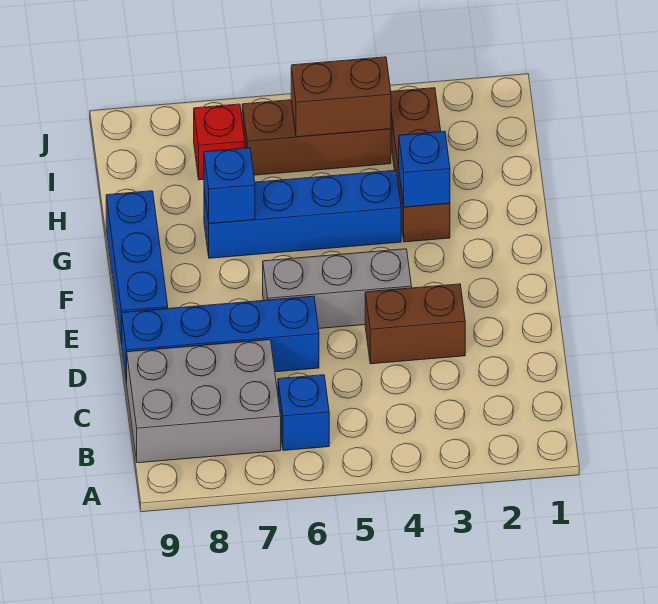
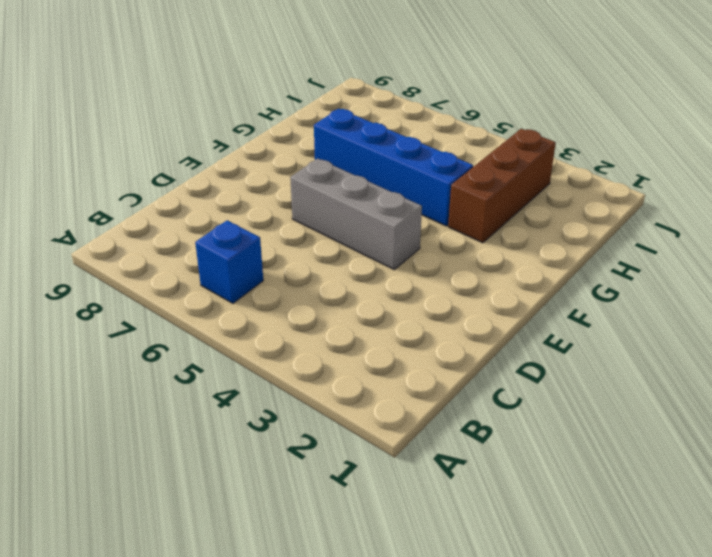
none -> grey 2x3 brick [127,340,281,463]
none -> brown 1x2 brick [365,284,465,364]
none -> blue 1x4 brick [122,296,319,384]

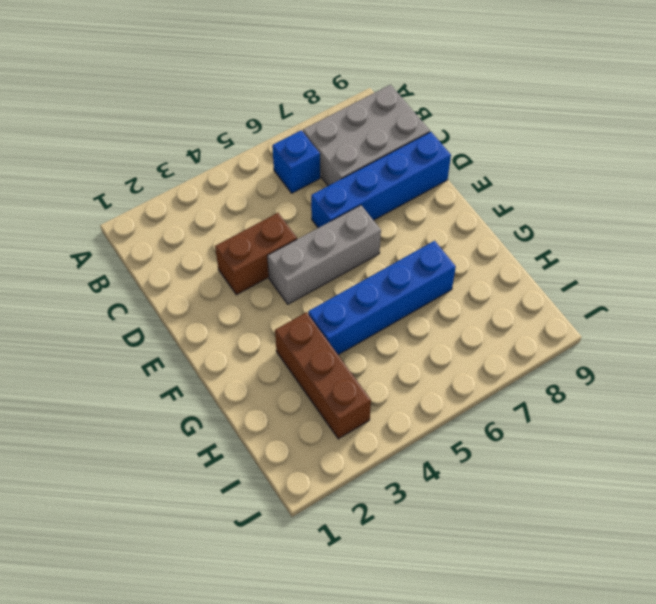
none -> blue 1x3 brick [106,191,168,345]
none -> brown 1x3 brick [242,100,391,175]
none -> red 1x1 brick [194,104,245,180]

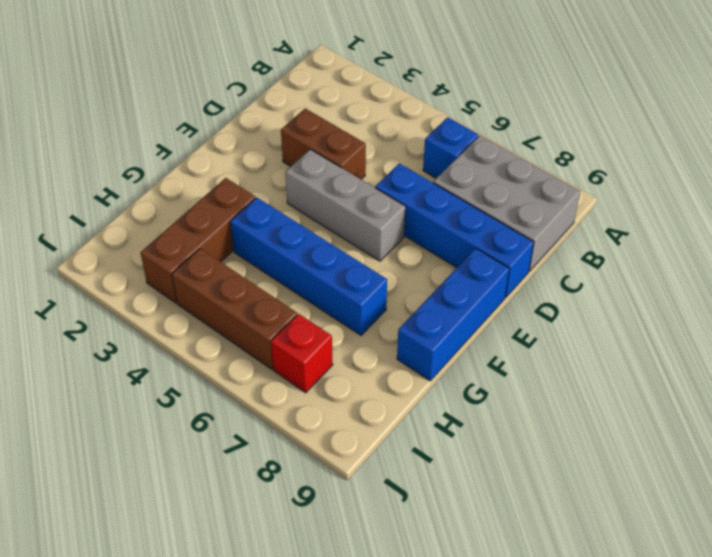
none -> blue 1x1 brick [399,131,450,207]
none -> blue 1x1 brick [204,148,255,224]
none -> brown 1x2 brick [291,57,391,137]

